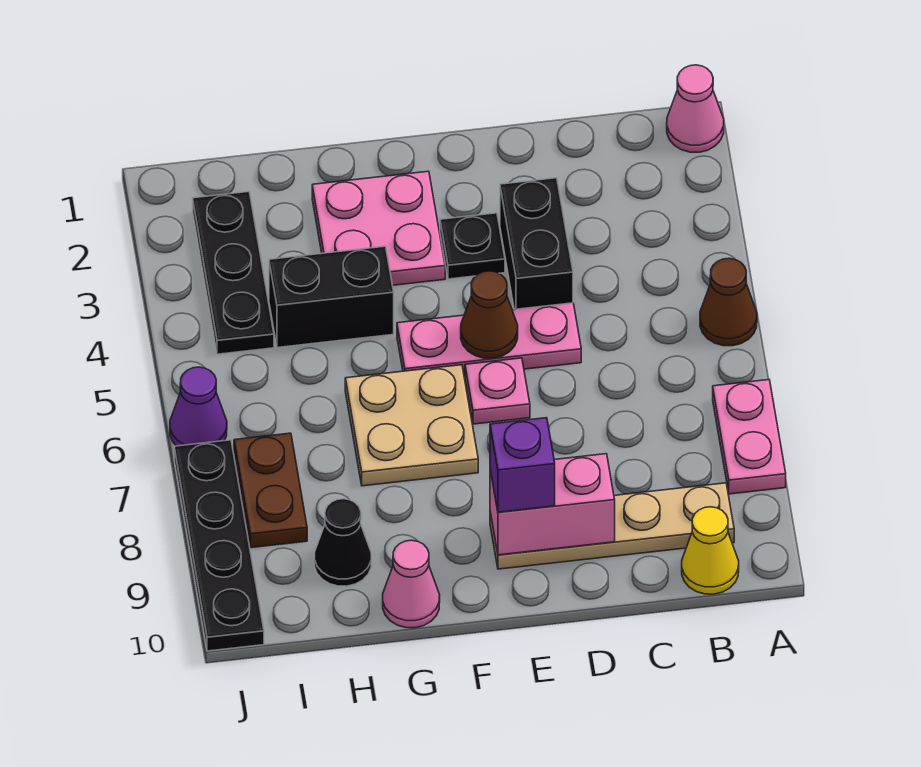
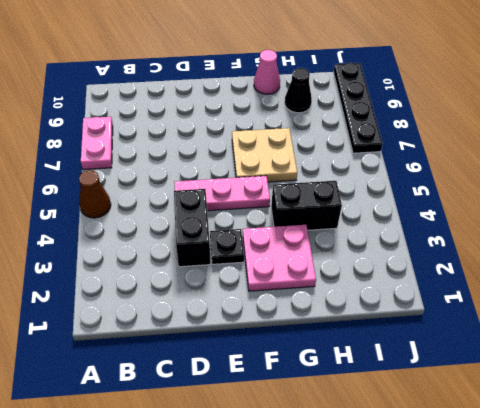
none -> pink 1x1 cone [667,65,724,152]
none -> tan 1x4 plate [490,483,734,569]
none -> yellow 1x1 cone [682,507,739,594]

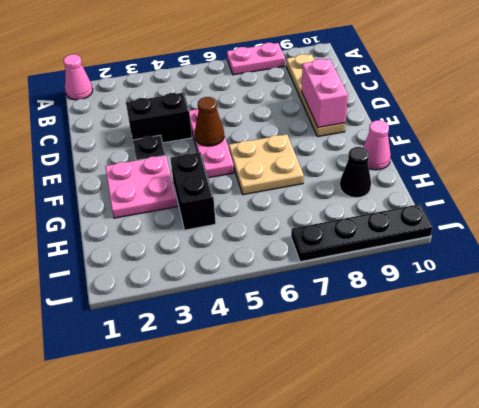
none -> brown 1x1 cone [700,258,757,346]
none -> yellow 1x1 cone [682,507,739,594]
none -> pink 1x1 plate [465,358,530,424]

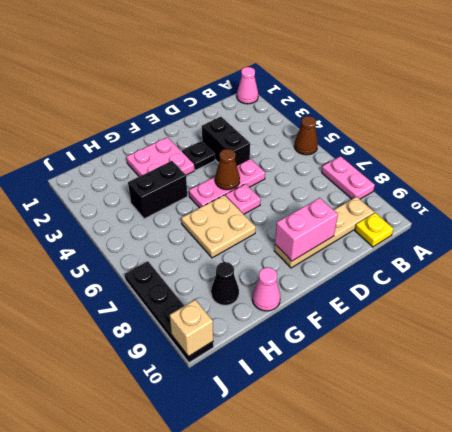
yellow 1x1 plate [355,213,393,247] -> yellow 1x1 cone [682,507,739,594]
tan 1x1 brick [170,300,213,357] -> none
none -> black 1x3 plate [193,192,274,354]
none -> brown 1x2 plate [234,433,307,548]
none -> purple 1x1 cone [170,367,227,446]

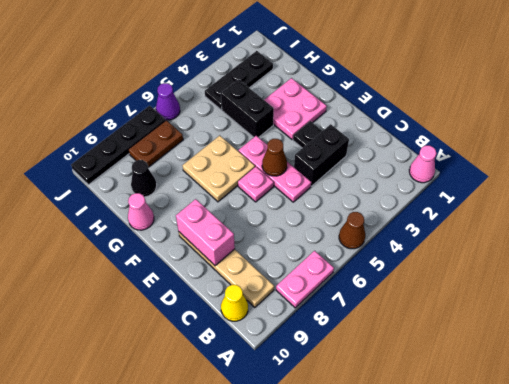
none -> purple 1x1 brick [490,418,555,512]

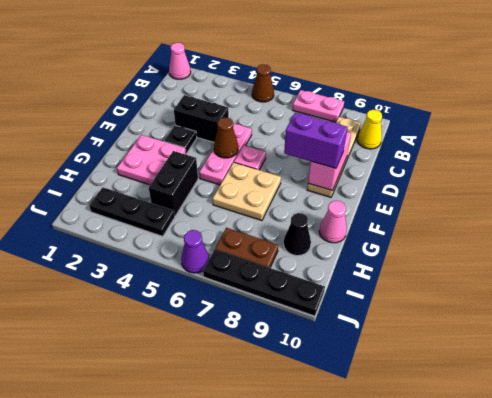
purple 1x2 brick [284,113,348,168] -> purple 1x1 brick [490,418,555,512]

